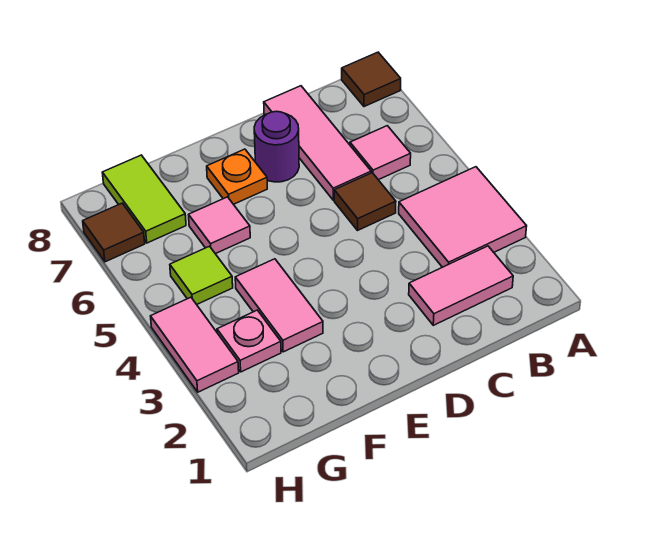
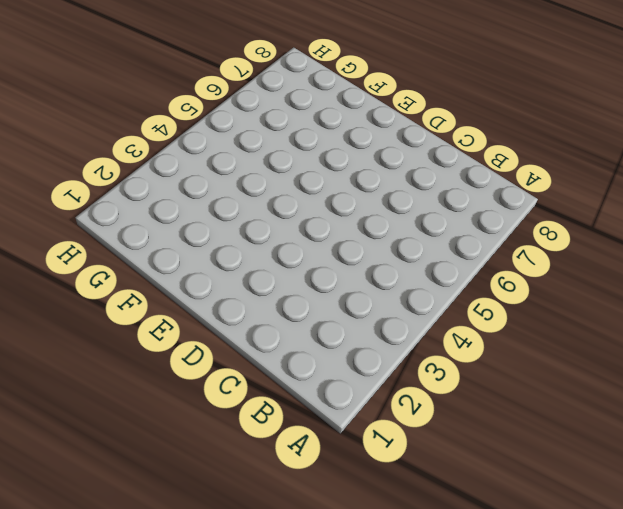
none -> pink 2x2 tile [399,167,527,267]
none -> brown 1x1 tile [342,52,401,107]
none -> pink 1x2 tile [409,246,513,325]

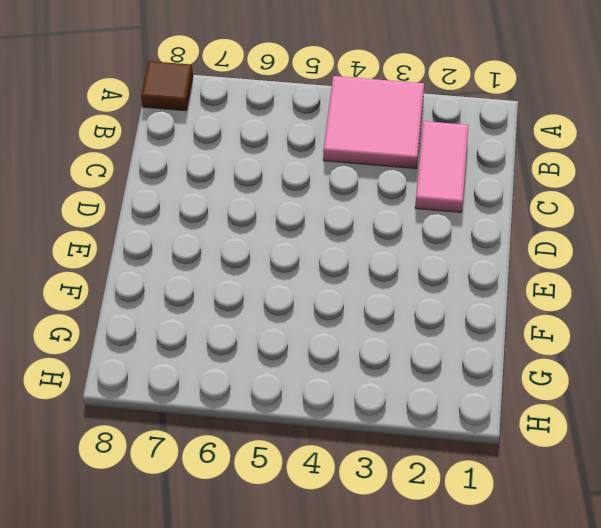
none -> pink 1x1 tile [350,126,411,180]
none -> brown 1x1 tile [334,173,396,231]
none -> pink 1x3 tile [264,86,371,200]

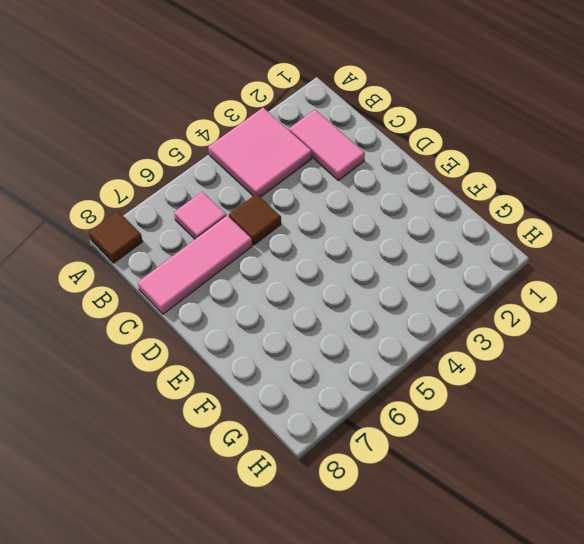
none -> purple 1x1 round brick [254,111,299,182]
none -> orange 1x1 plate [207,149,267,204]
none -> pink 1x2 tile [235,259,323,352]

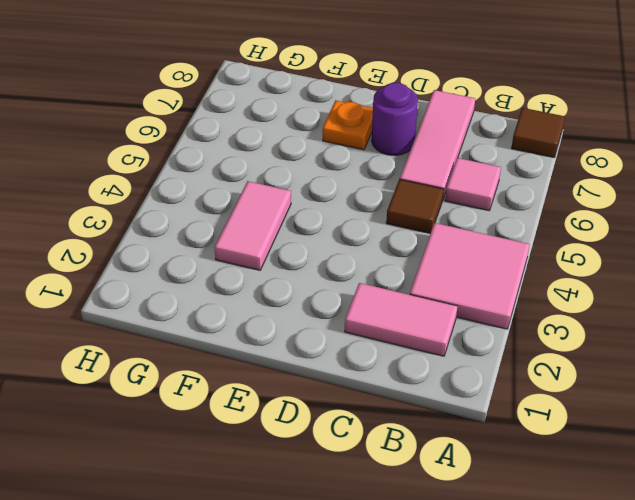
none -> pink 1x1 tile [189,197,250,254]
none -> pink 1x1 plate [217,310,281,372]
none -> lime 1x1 tile [170,246,233,305]

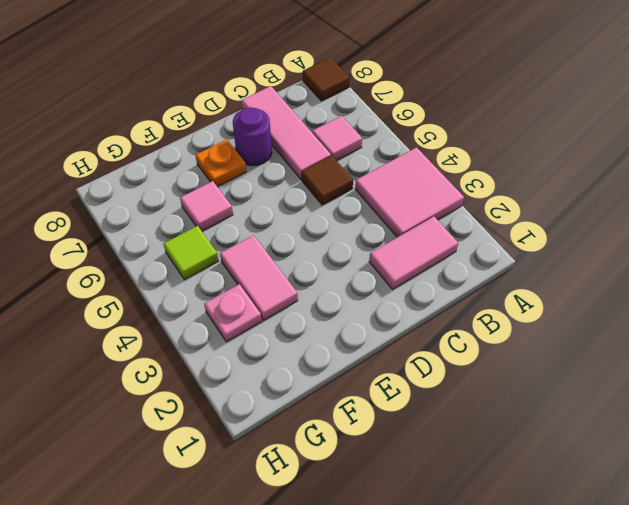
none -> lime 1x2 tile [102,155,186,243]
none -> pink 1x2 tile [151,297,239,392]
none -> brown 1x1 tile [83,203,145,262]

